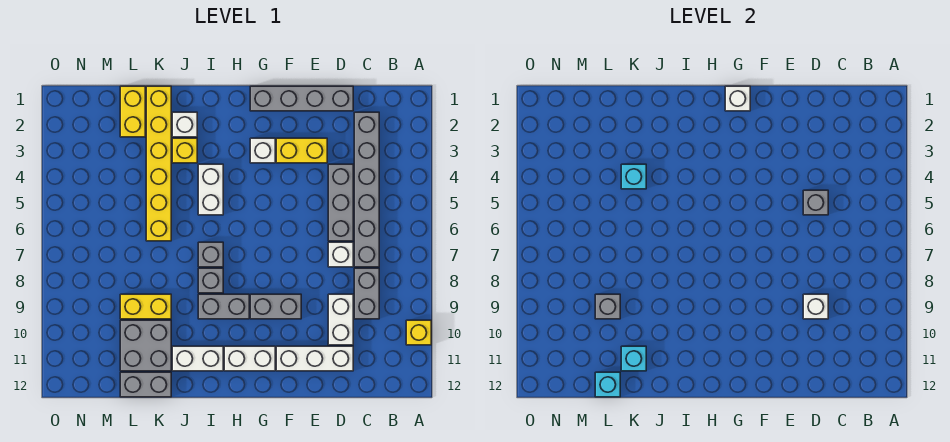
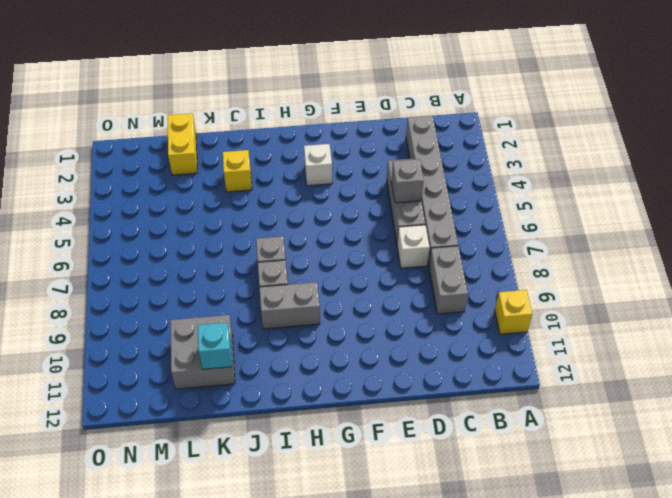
none -> grey 1x4 brick [250,86,353,111]
none -> white 1x2 brick [328,294,353,345]
none -> white 1x3 brick [276,346,353,371]
none -> yellow 1x2 brick [276,138,327,163]

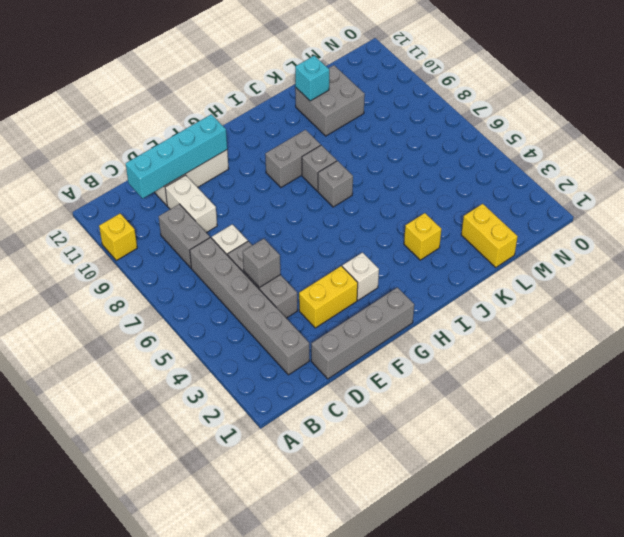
cyan 1x4 brick [126,114,227,198] -> none
none -> grey 1x2 brick [250,294,301,319]
none -> white 1x2 brick [224,346,275,371]
none -> white 1x2 brick [198,164,223,215]
none -> white 1x2 brick [172,346,223,371]

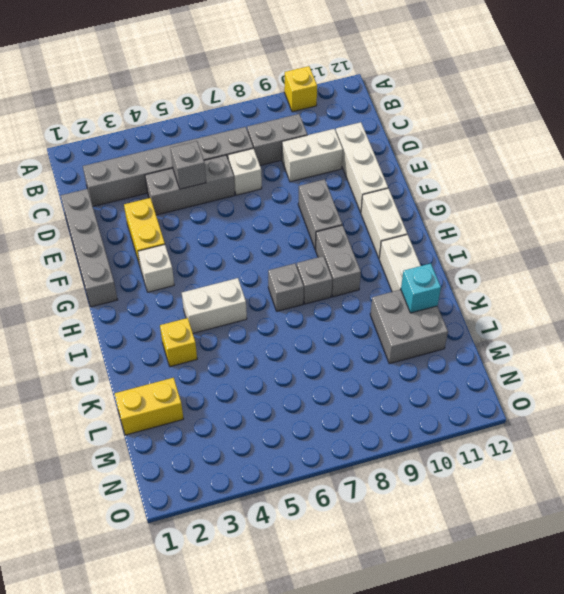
none -> white 1x1 brick [172,112,197,137]
none -> yellow 1x6 brick [146,86,171,241]
none -> yellow 1x2 brick [120,294,171,319]
none -> grey 1x2 brick [120,372,171,397]

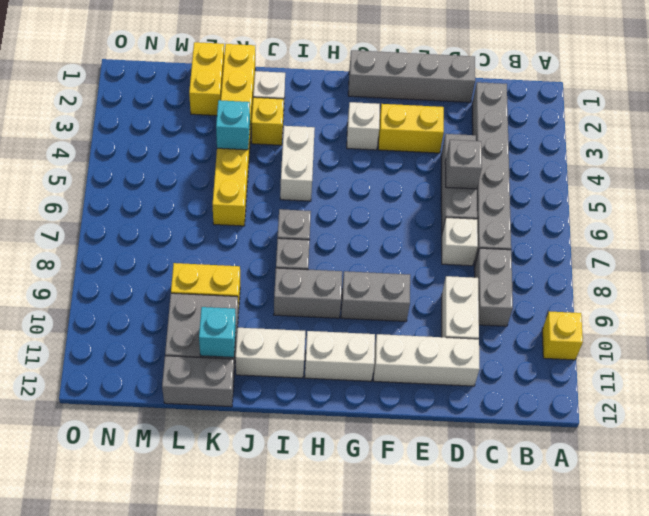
none -> white 1x1 brick [803,294,828,319]
none -> white 1x1 brick [725,86,750,111]
none -> grey 1x1 brick [595,294,620,319]
none -> cyan 1x1 brick [595,372,620,397]

